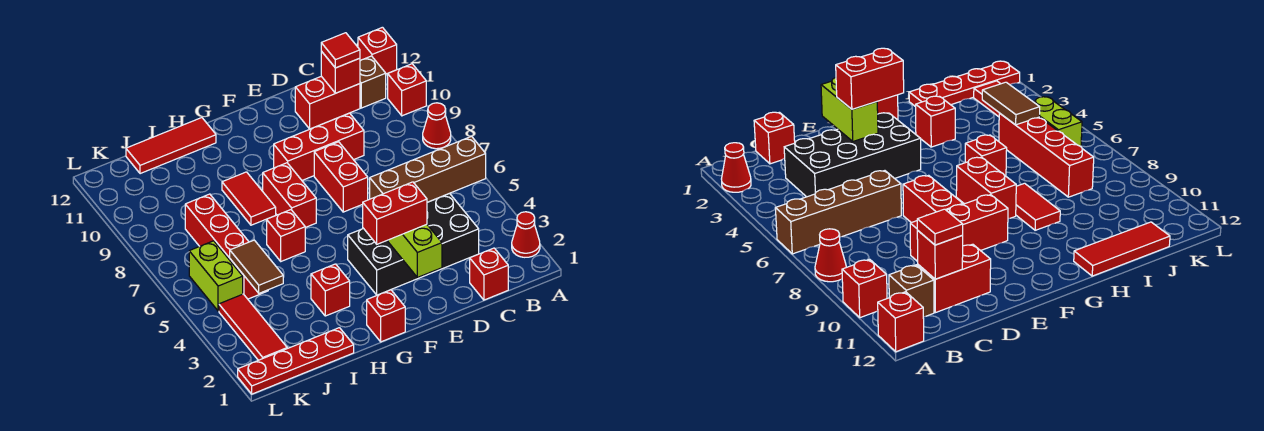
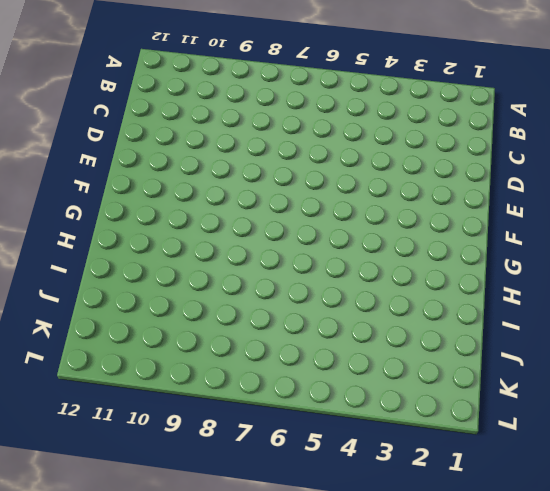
none -> red 1x1 cone [512,212,540,257]
none -> brown 1x4 brick [370,136,486,202]
none -> red 1x1 cone [423,103,451,149]

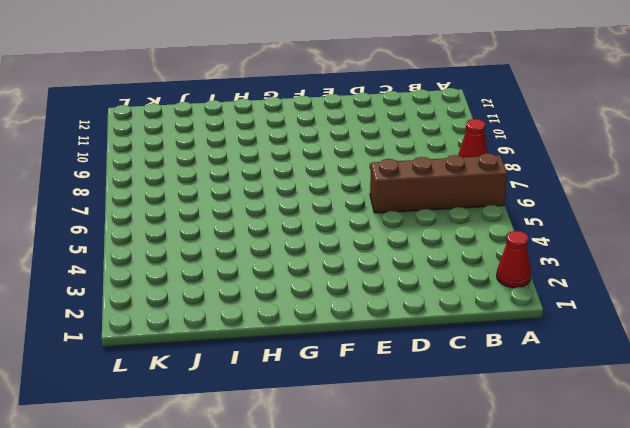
none -> red 1x1 brick [388,64,426,116]
none -> red 1x1 brick [358,27,397,74]
none -> brown 1x1 brick [360,56,386,108]

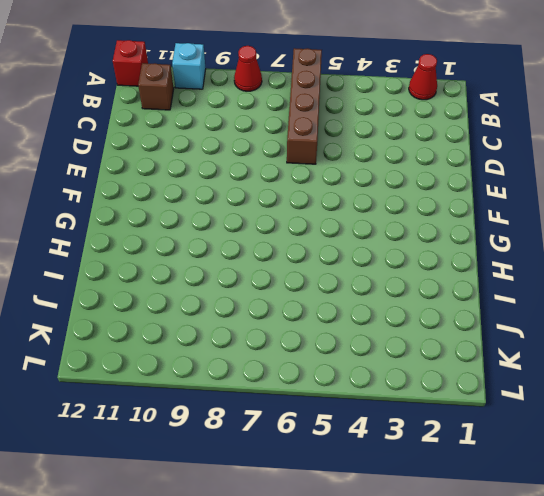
cyan 1x1 brick [172,43,206,89] -> red 1x1 brick [388,64,426,116]
none -> red 1x1 brick [470,248,508,300]
none -> black 2x4 brick [348,194,479,295]
none -> red 1x2 brick [295,76,360,129]

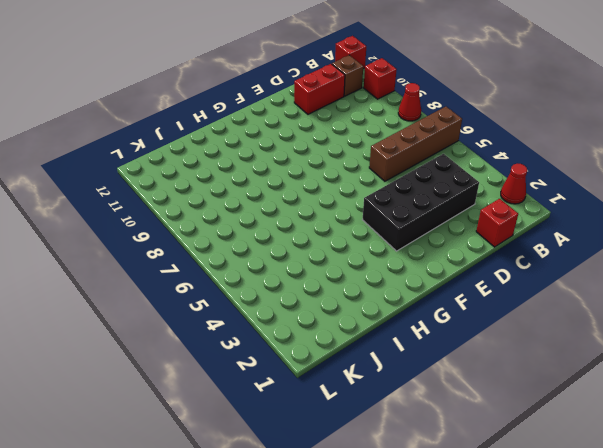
none -> red 1x3 brick [274,113,364,180]
none -> red 1x2 brick [314,142,368,212]
none -> red 1x1 brick [367,290,405,342]

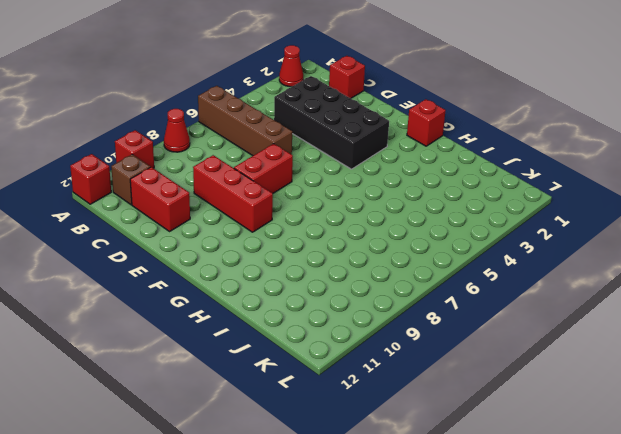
none -> red 1x2 brick [263,163,316,228]
none -> red 1x1 brick [311,264,350,316]
none -> red 1x1 brick [267,210,305,261]

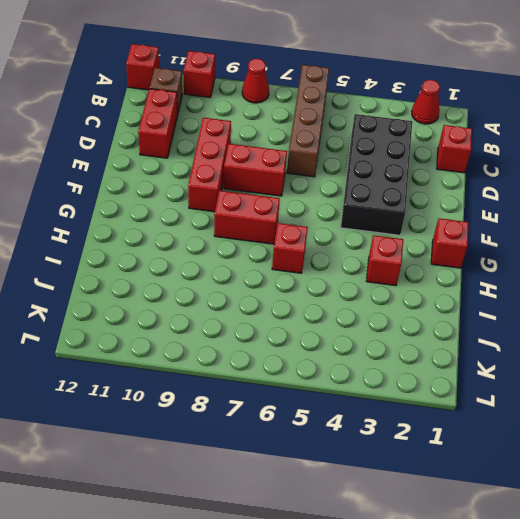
none -> red 1x2 tile [222,172,276,225]
none -> red 1x3 tile [126,118,216,174]
none -> red 1x4 plate [238,328,354,394]

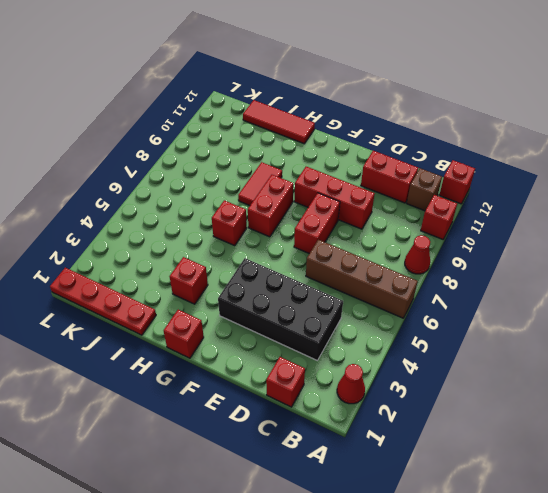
none -> red 1x4 brick [185,194,268,299]
none -> red 1x3 tile [219,294,287,360]
none -> lime 1x2 brick [189,241,243,311]

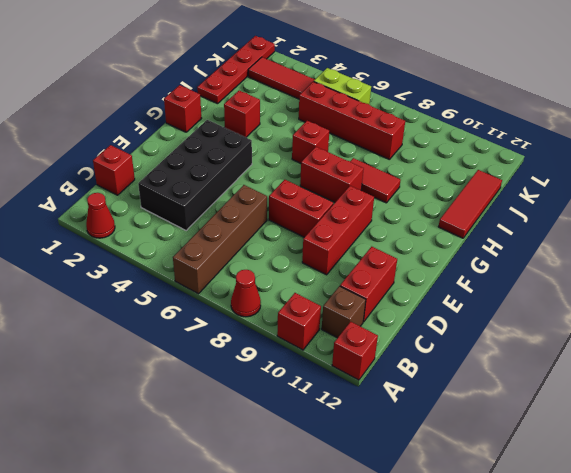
none -> red 1x1 brick [321,51,360,93]
none -> lime 1x2 brick [388,224,442,277]
none -> brown 1x2 tile [230,240,283,293]

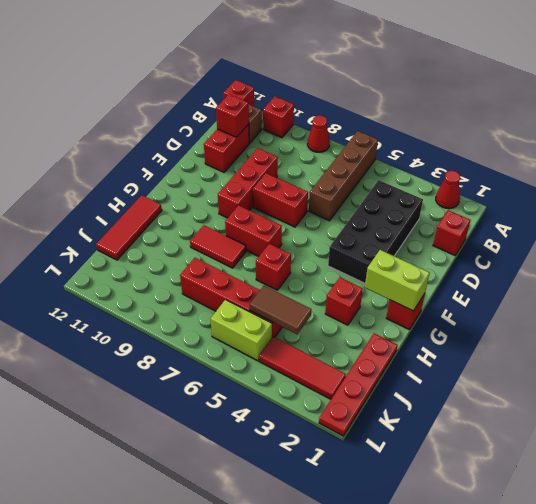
lime 1x2 brick [365,250,430,311] -> lime 1x2 brick moved to [388,224,442,277]
none -> red 1x1 tile [321,33,360,68]
none -> red 1x2 brick [363,182,427,244]

